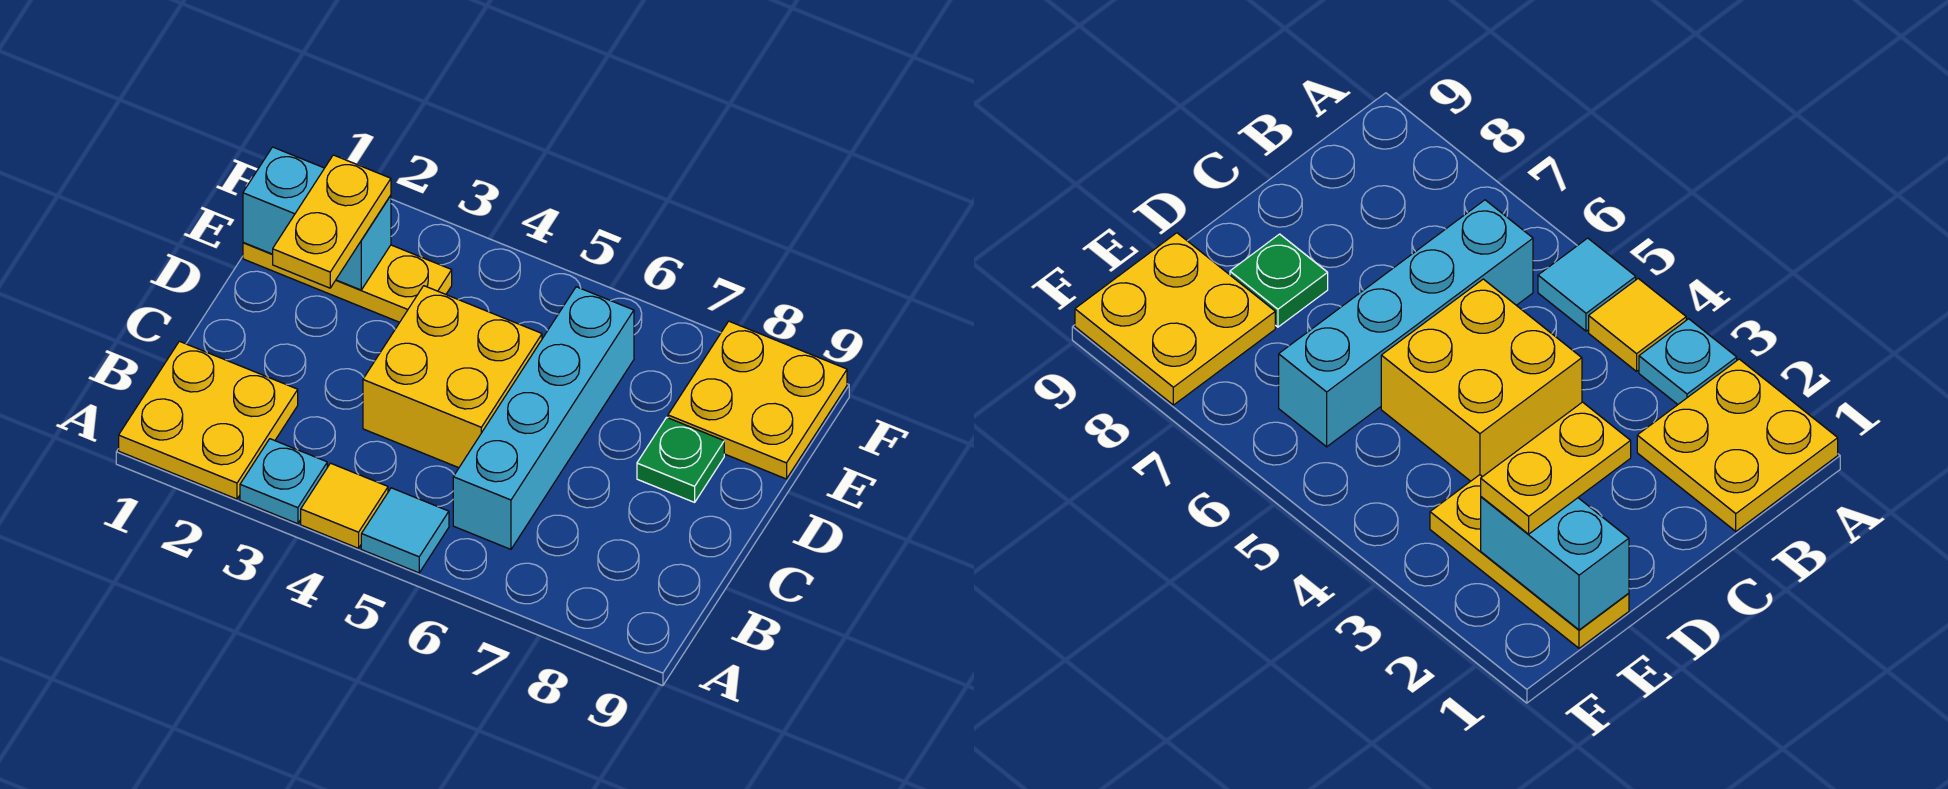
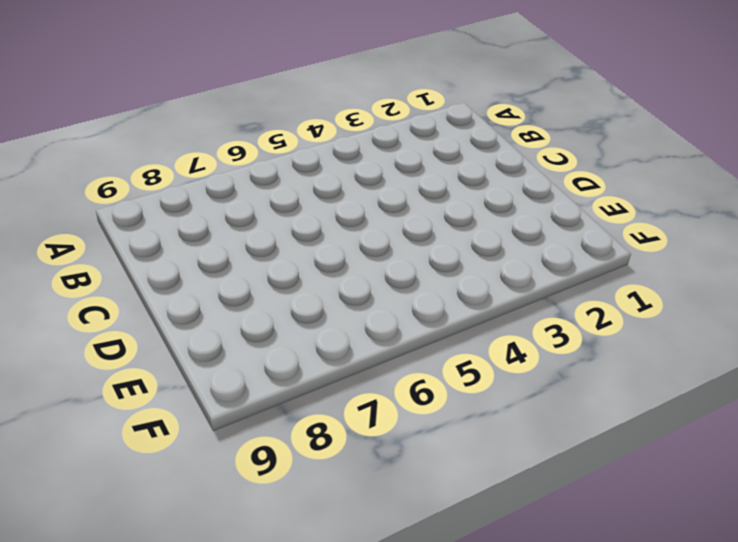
none -> yellow 2x2 plate [119,341,298,499]
none -> cyan 1x1 plate [240,439,327,524]

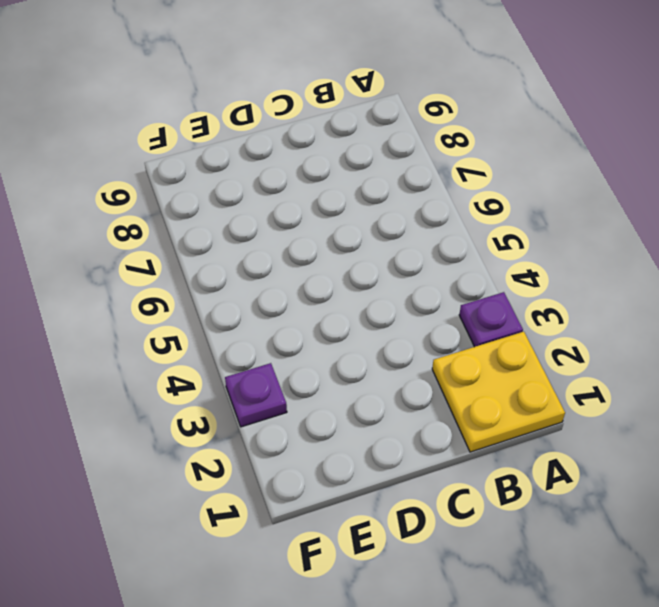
purple 1x1 plate [459,292,523,347] -> cyan 1x1 plate [240,439,327,524]
purple 1x1 plate [225,363,287,427] -> none
none -> yellow 1x1 tile [301,463,388,548]
none -> cyan 1x1 tile [361,488,449,573]

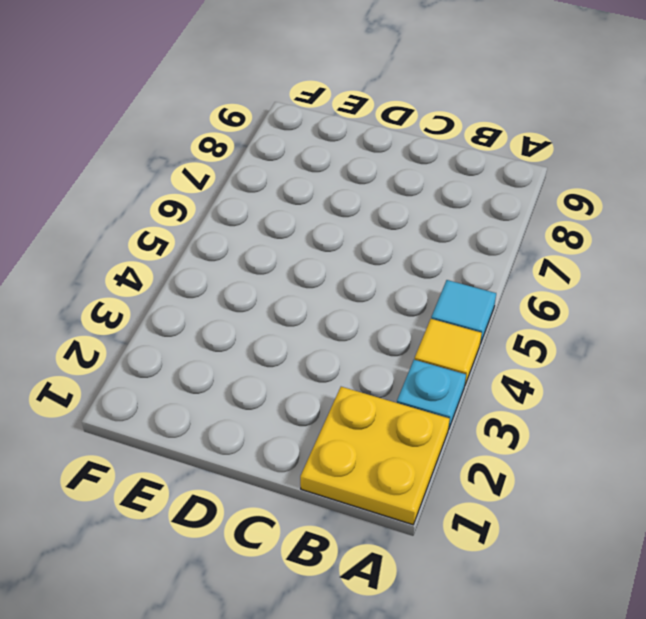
none -> cyan 1x4 brick [453,287,634,549]
none -> yellow 2x2 brick [363,286,542,468]

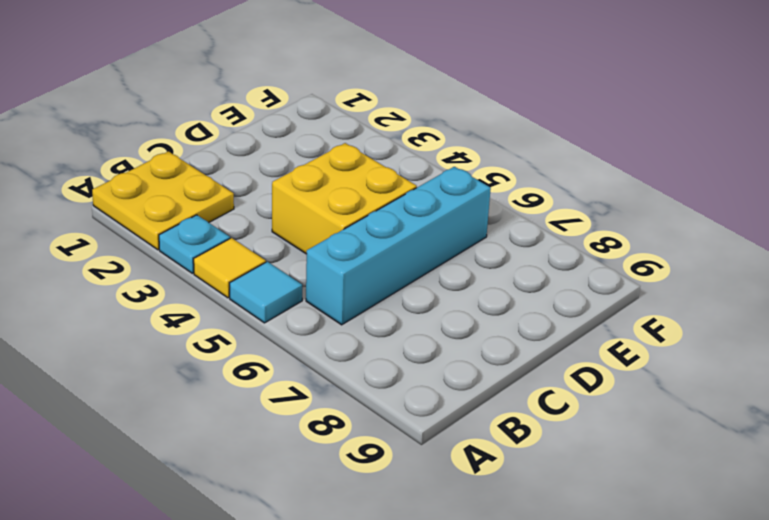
none -> green 1x1 plate [637,417,724,502]
none -> yellow 1x3 plate [243,242,452,322]

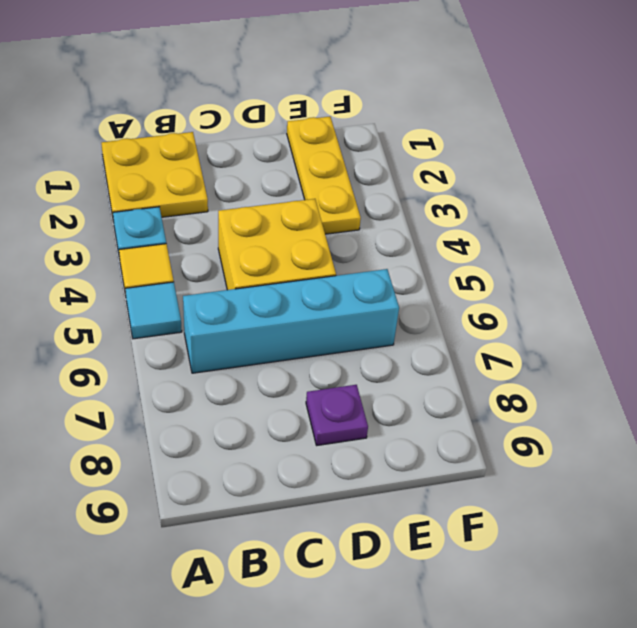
purple 1x1 plate [306,385,368,445] -> green 1x1 plate [637,417,724,502]
none -> yellow 2x2 plate [668,321,847,479]
none -> cyan 1x2 brick [243,147,391,290]

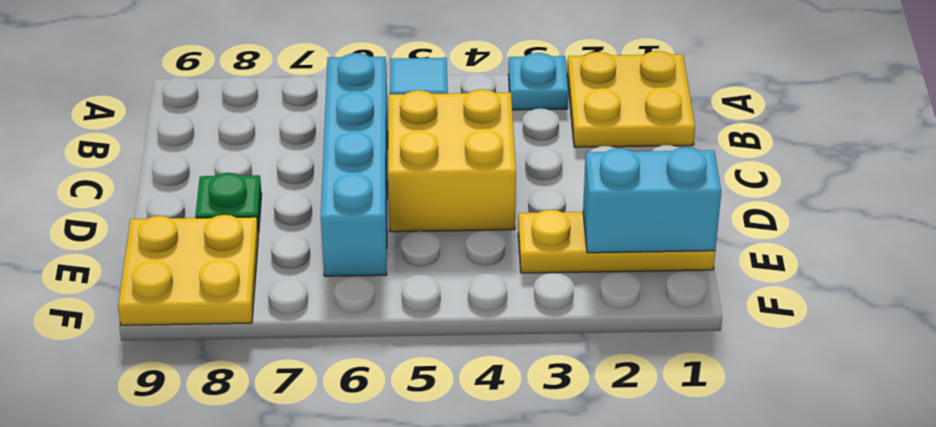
none -> yellow 1x1 tile [301,463,388,548]
none -> yellow 1x2 plate [273,155,391,288]

